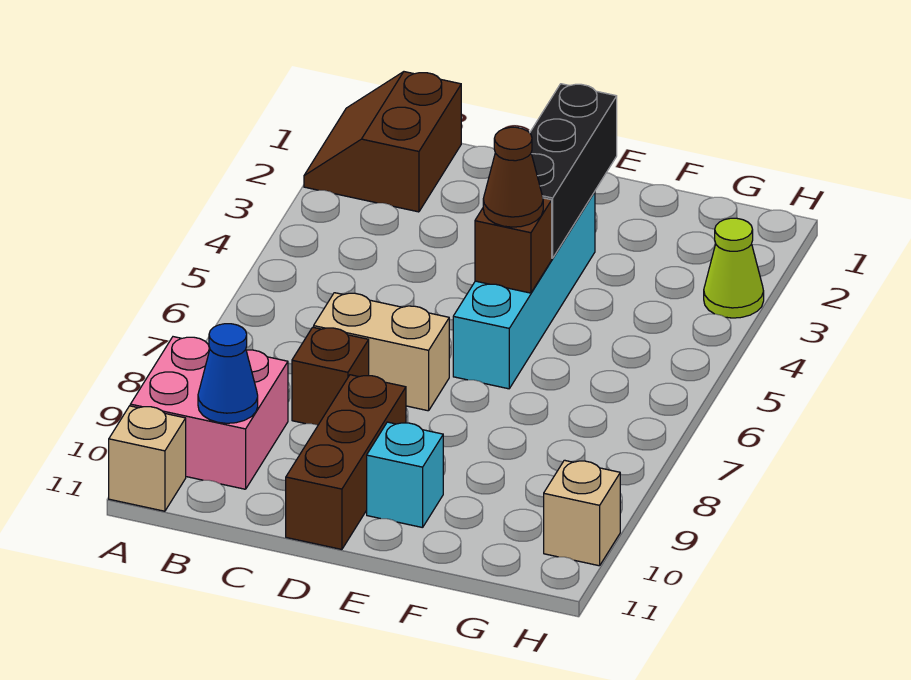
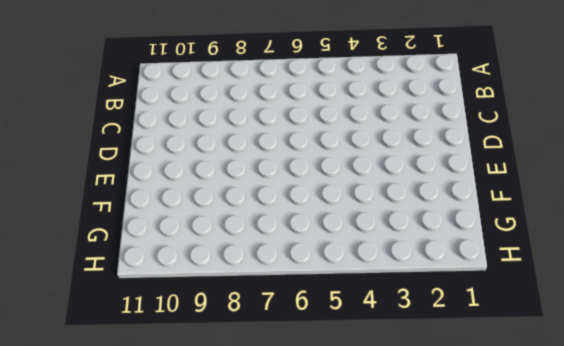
none -> brown 2x2 slope [304,72,461,212]
none -> pink 2x2 brick [130,337,288,489]
none -> tan 1x1 brick [109,406,186,511]

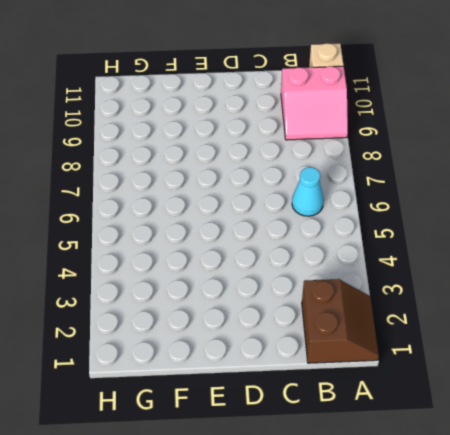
pink 2x2 slope [281,66,348,140] -> pink 2x2 brick [130,337,288,489]
cyan 1x1 cone [292,167,324,216] -> none
none -> tan 1x2 brick [314,293,449,411]
none -> brown 1x1 brick [292,327,369,425]
none -> brown 1x3 brick [286,375,406,549]

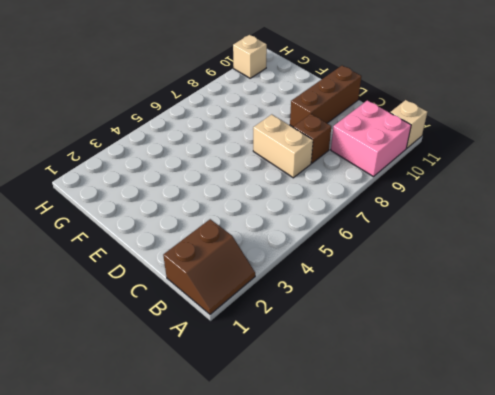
none -> cyan 1x4 brick [453,192,595,389]
none -> cyan 1x1 brick [367,422,443,528]
none -> lime 1x1 cone [704,218,764,318]

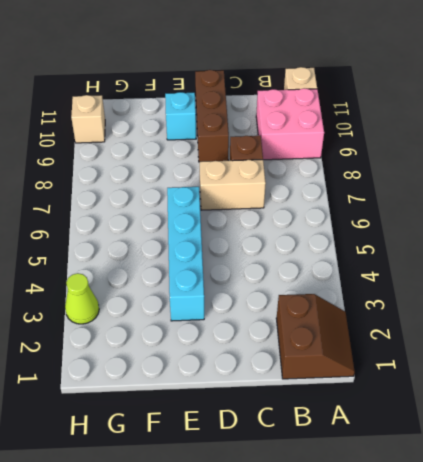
none -> blue 1x1 cone [198,324,258,423]
none -> black 1x3 brick [530,84,617,258]
none -> brown 1x1 brick [475,198,552,293]

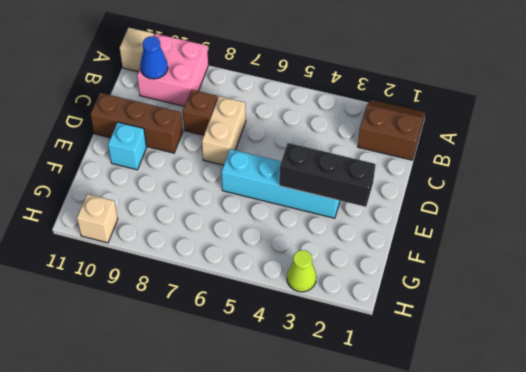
none -> brown 1x1 brick [475,198,552,293]
none -> brown 1x1 cone [483,127,543,227]

